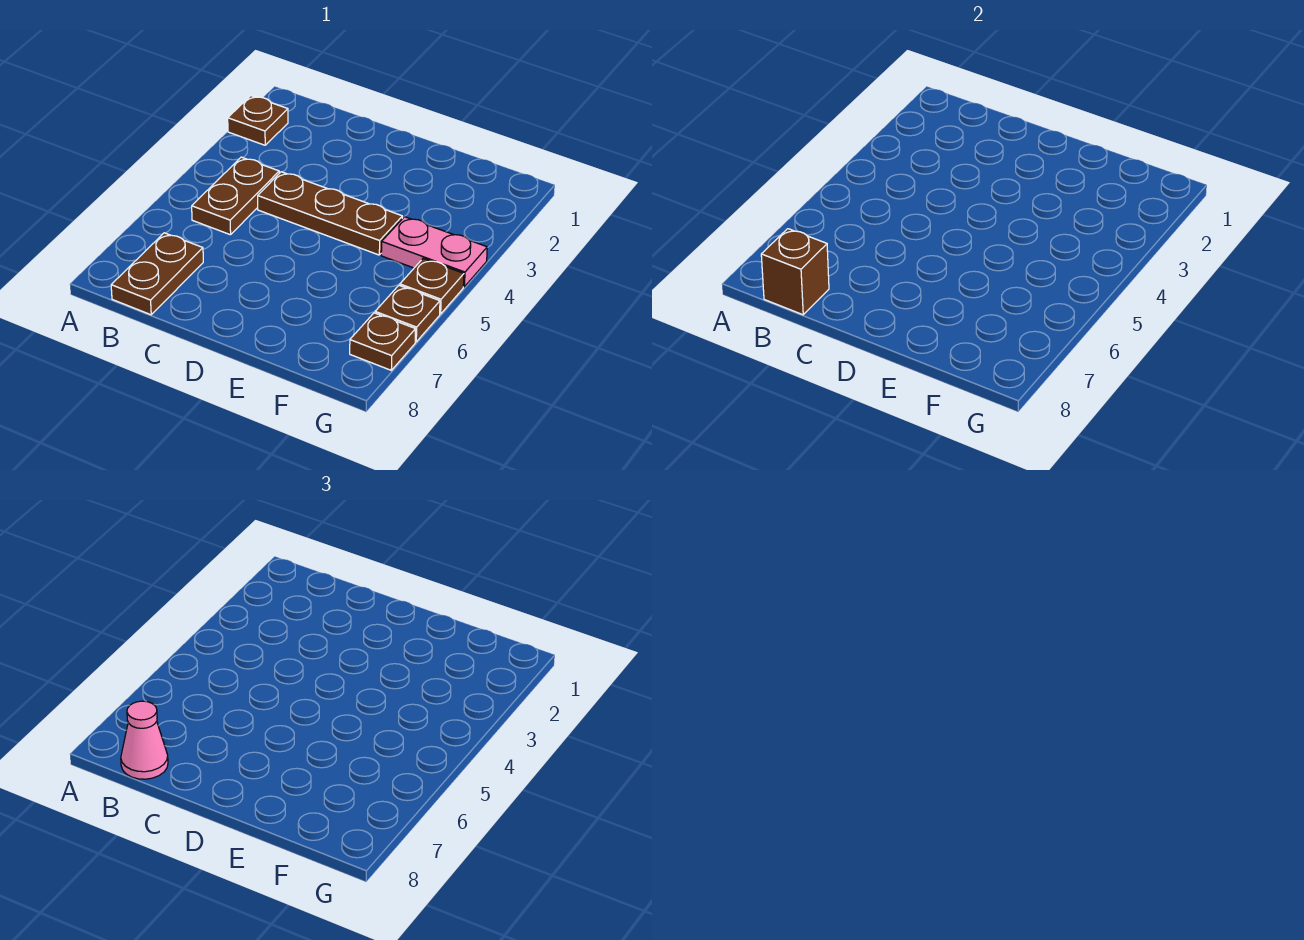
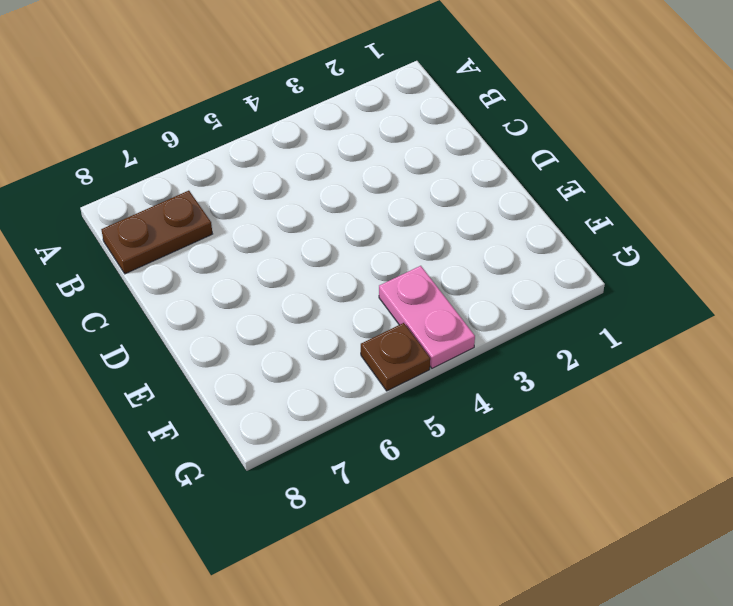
none -> brown 1x1 plate [228,96,288,145]
none -> brown 1x2 plate [192,157,279,235]

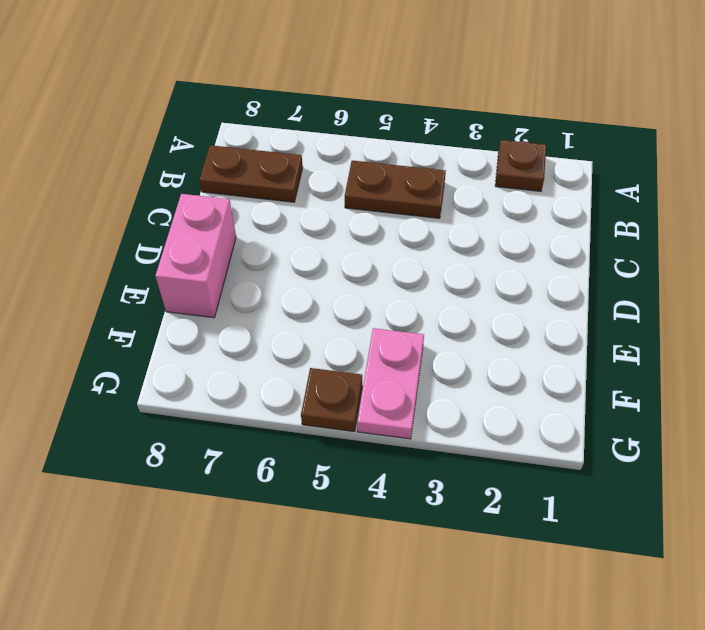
pink 1x2 brick [155,194,236,318] -> none
none -> brown 1x3 plate [258,172,402,255]
none -> brown 1x1 plate [375,286,440,342]

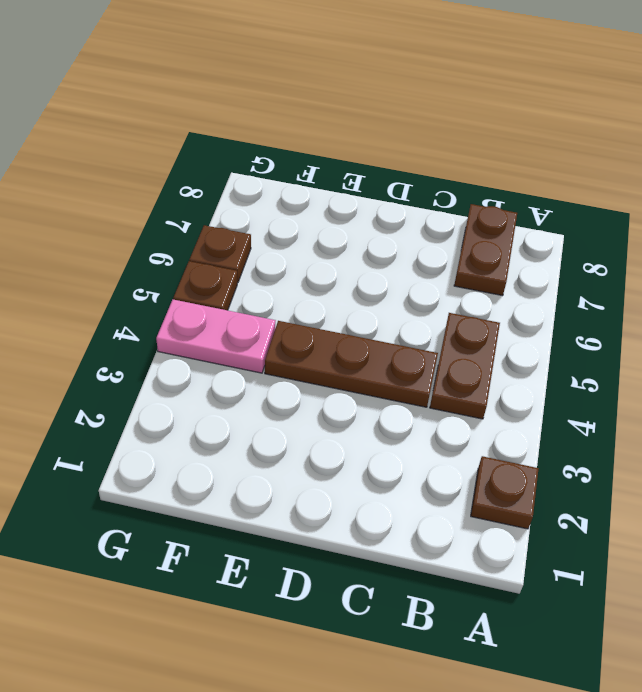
none -> brown 1x1 plate [350,313,416,370]
none -> brown 1x1 brick [761,229,829,315]

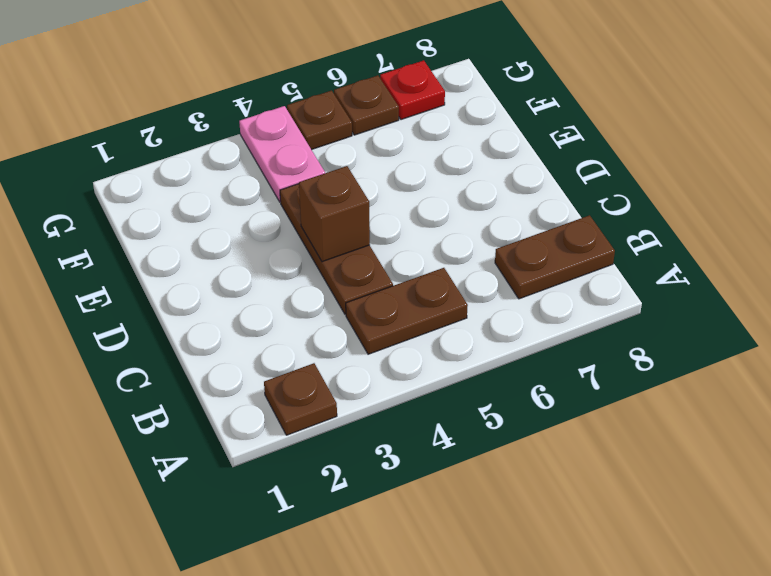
brown 1x1 brick [299,166,370,262] -> brown 1x1 brick moved to [761,229,829,315]
red 1x1 plate [380,60,445,120] -> brown 1x1 plate [350,313,416,370]
none -> pink 1x1 cone [121,701,168,779]

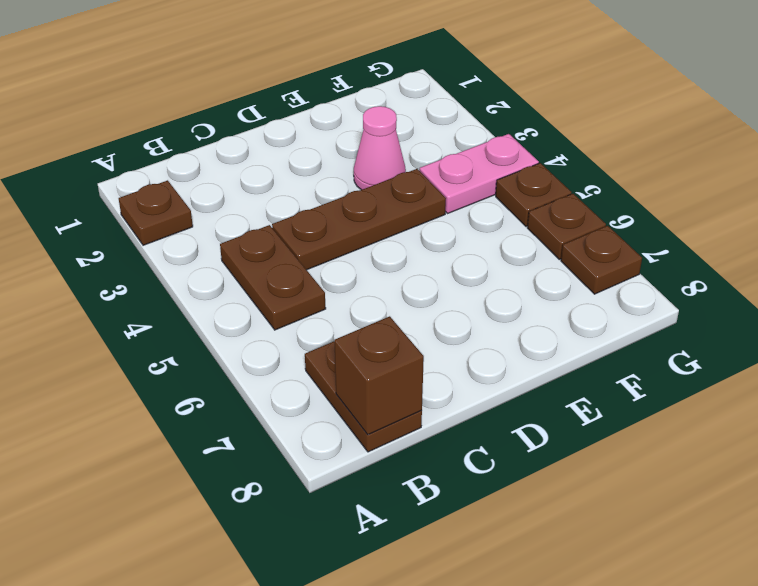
pink 1x1 cone [354,106,406,190] -> pink 1x1 cone moved to [121,701,168,779]

